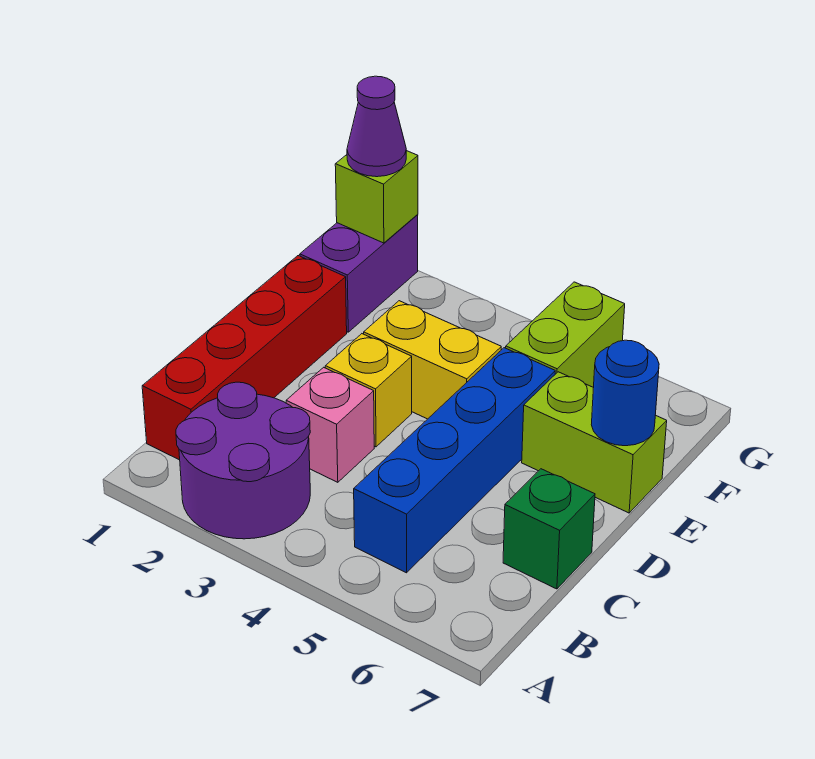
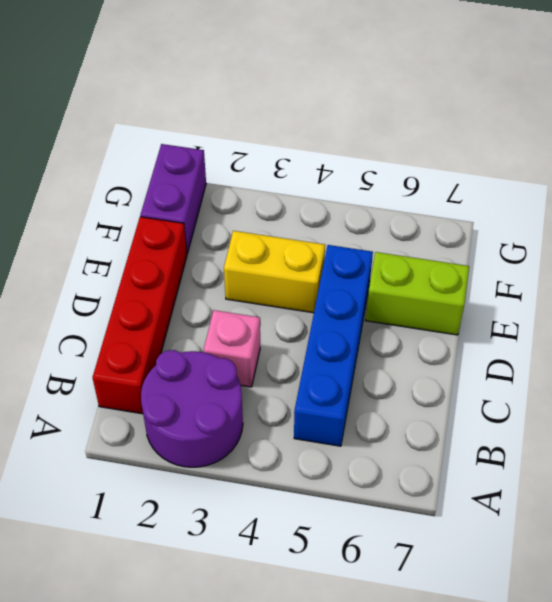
none -> green 1x1 brick [503,469,595,589]
none -> yellow 1x1 brick [325,334,412,447]
none -> lime 1x2 brick [506,282,625,388]

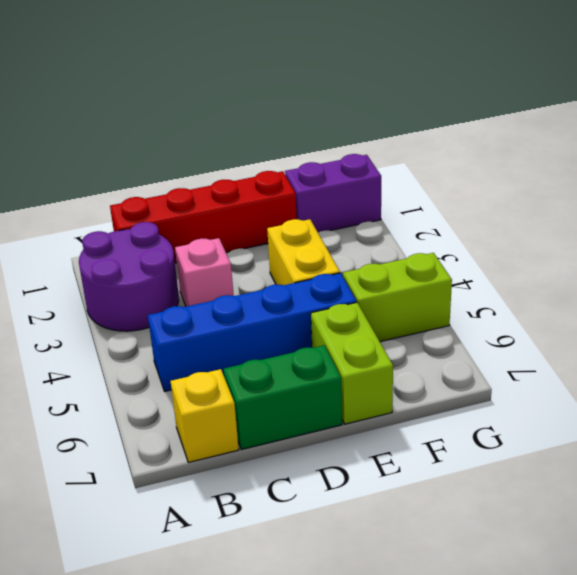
yellow 1x1 brick [171,369,239,462] -> yellow 1x1 brick moved to [325,334,412,447]
green 1x2 brick [224,345,342,449] -> green 1x1 brick [503,469,595,589]
none -> blue 1x1 round brick [591,340,659,446]
none -> lime 1x1 brick [335,151,418,243]
none -> purple 1x1 cone [347,76,406,177]

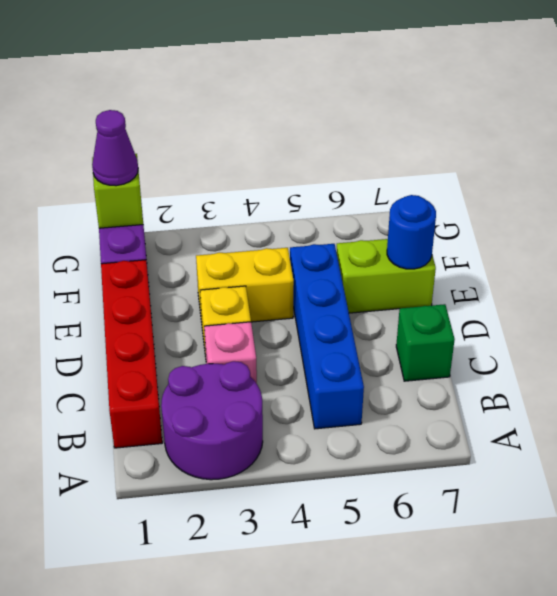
none -> lime 1x2 brick [506,282,625,388]

